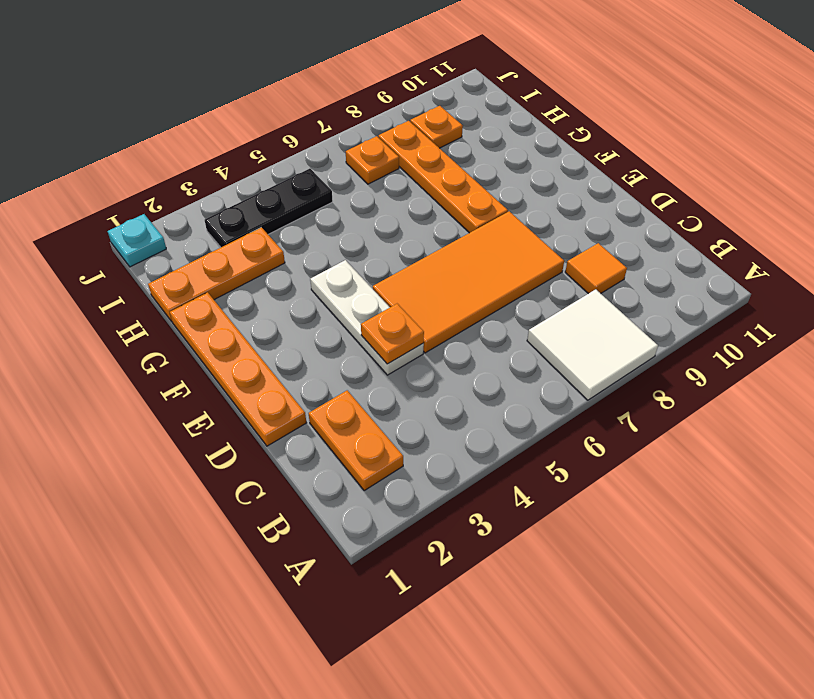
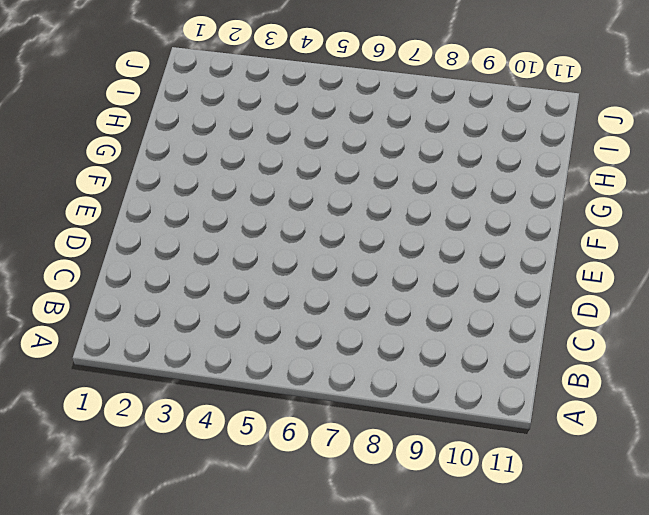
none -> white 2x2 tile [527,289,658,400]
none -> orange 1x2 plate [309,390,403,490]
none -> orange 1x1 tile [565,243,627,294]

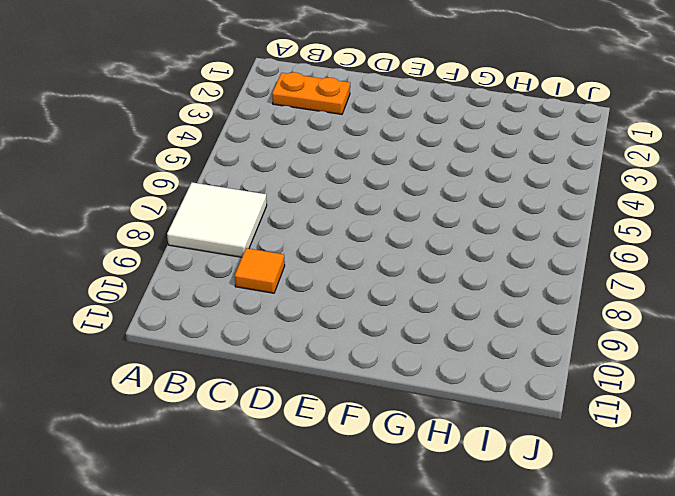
none -> orange 1x4 plate [170,292,306,446]
none -> white 1x3 plate [310,260,424,375]
none -> orange 2x4 tile [373,211,564,353]

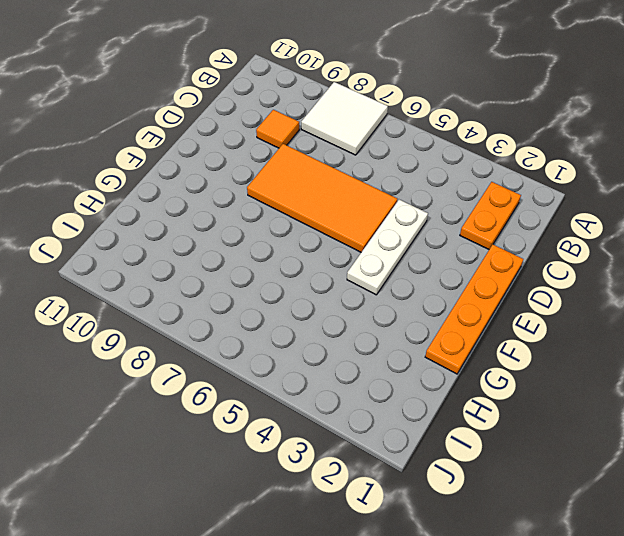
none -> orange 1x4 plate [378,121,508,233]
none -> orange 1x3 plate [148,227,285,321]
none -> black 1x3 plate [205,169,333,247]

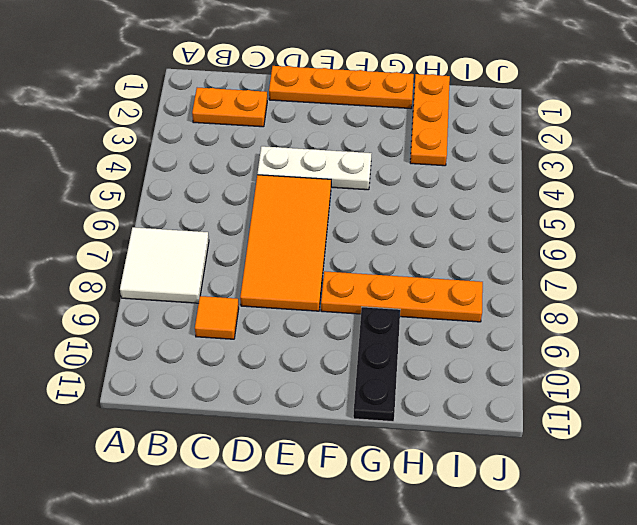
black 1x3 plate [353,307,400,422] -> black 1x3 plate moved to [205,169,333,247]
none -> orange 1x1 plate [346,136,399,184]
none -> orange 1x1 plate [410,106,463,148]
none -> cyan 1x1 plate [108,214,166,267]

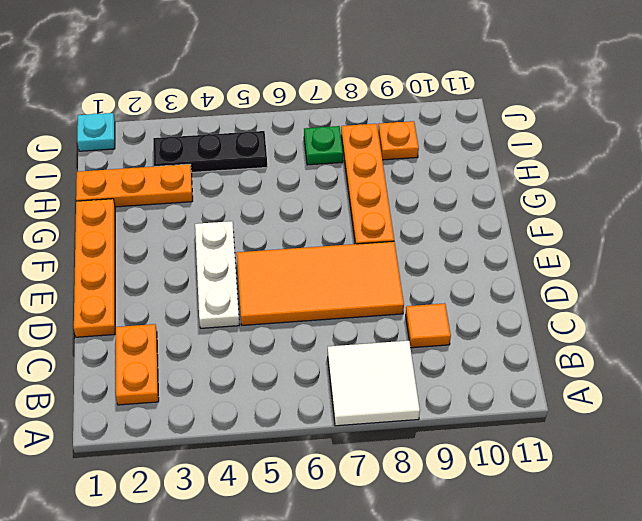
green 1x1 plate [304,126,343,165] -> orange 1x1 plate [346,136,399,184]
none -> orange 1x1 plate [361,304,424,364]

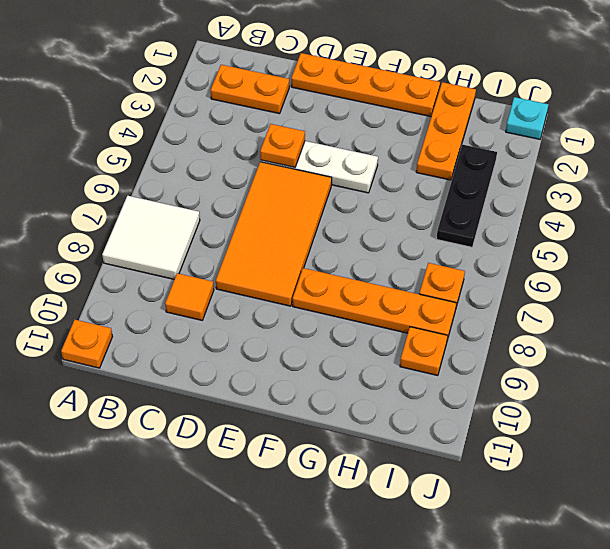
orange 1x1 plate [61,320,112,368] -> none

